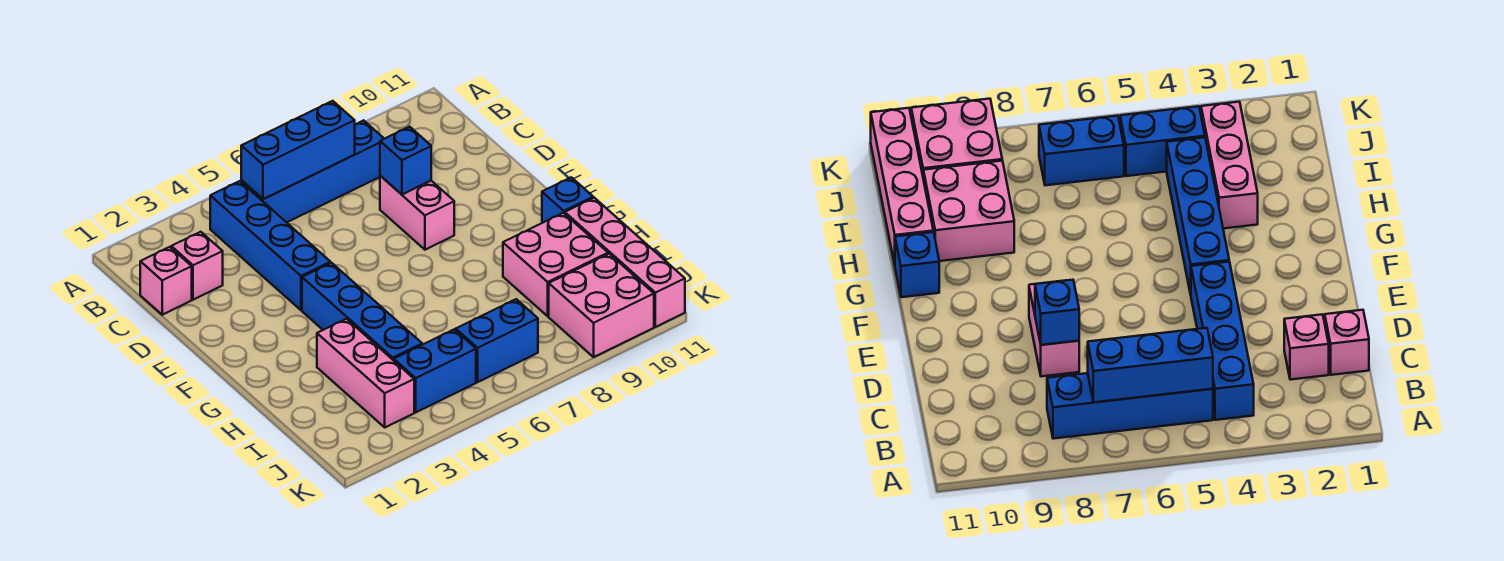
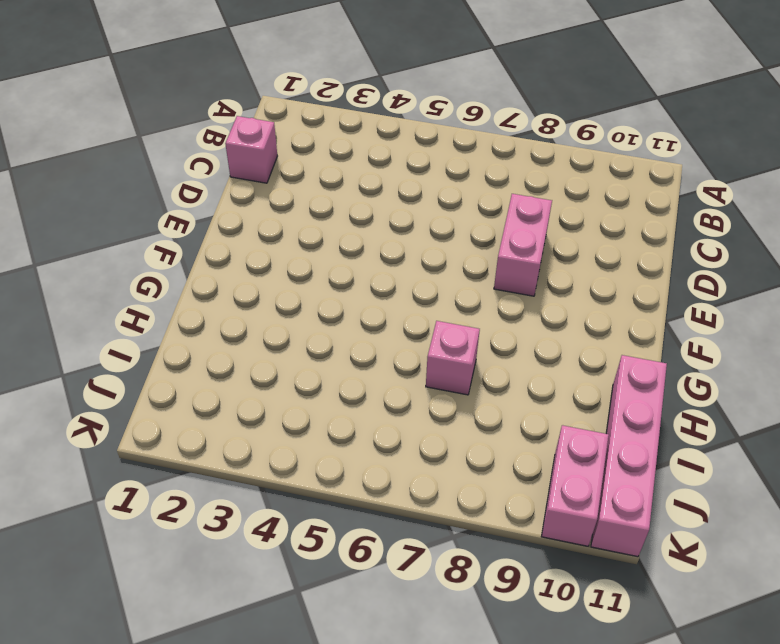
pink 1x1 brick [426,321,480,395] -> pink 1x1 brick moved to [171,232,223,300]
pink 1x2 brick [541,425,609,546] -> pink 2x2 brick [549,254,654,357]
none -> blue 1x4 brick [210,181,330,310]
none -> blue 1x4 brick [241,120,384,222]
none -> blue 1x4 brick [302,263,422,361]

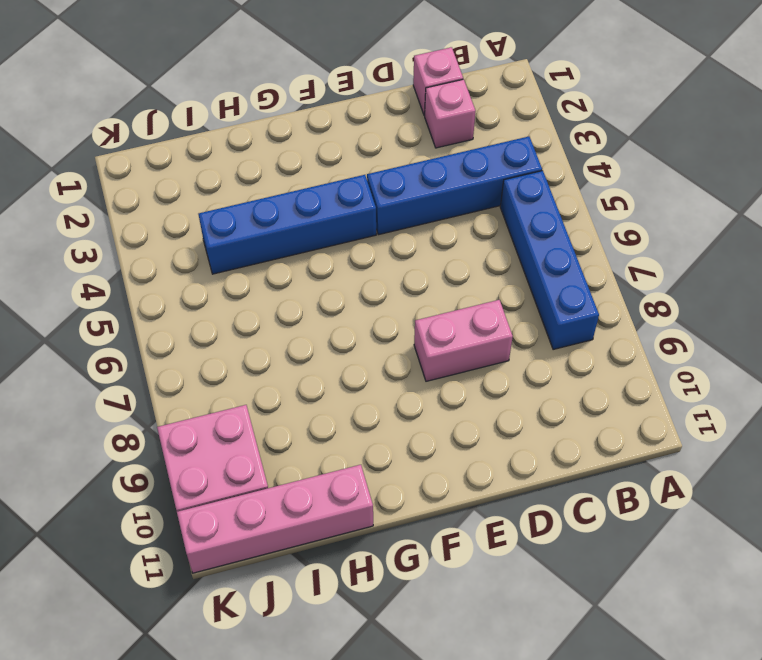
none -> blue 1x1 brick [542,177,593,223]
none -> pink 1x3 brick [317,319,414,427]
none -> pink 2x2 brick [503,213,608,316]

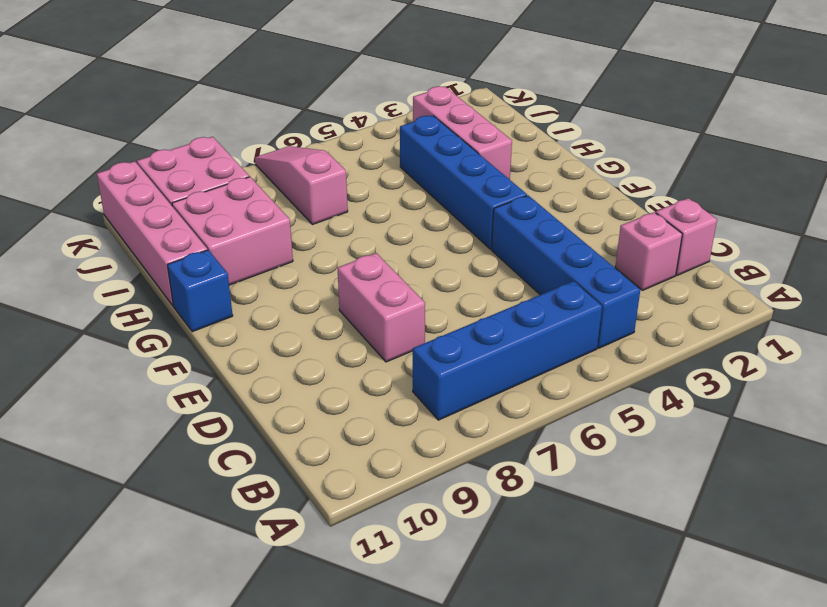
pink 1x3 slope [255,146,348,225] -> blue 1x2 brick [456,299,538,382]
none -> blue 1x2 brick [394,329,476,412]
none -> blue 1x3 brick [241,101,355,199]
none -> blue 1x1 brick [380,127,431,194]

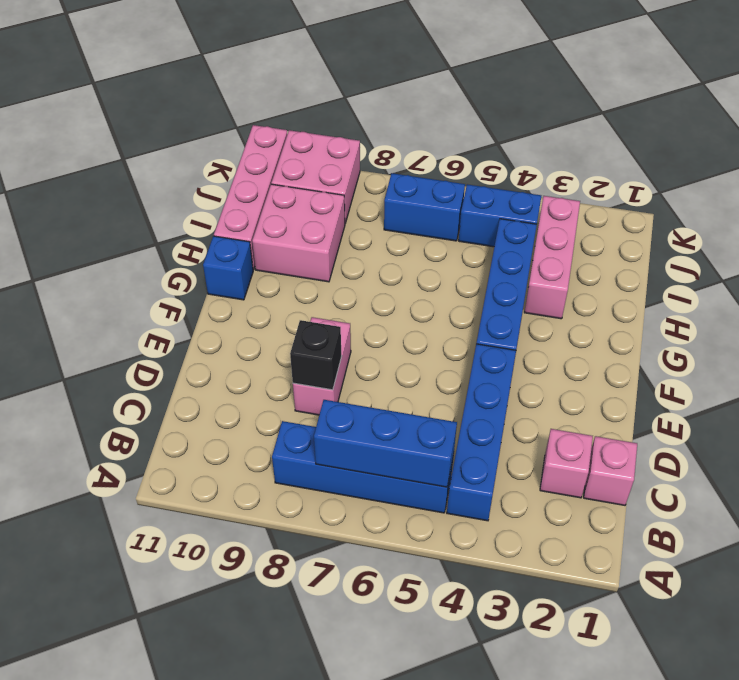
black 1x1 brick [290,320,342,390] -> blue 1x1 brick [380,127,431,194]

